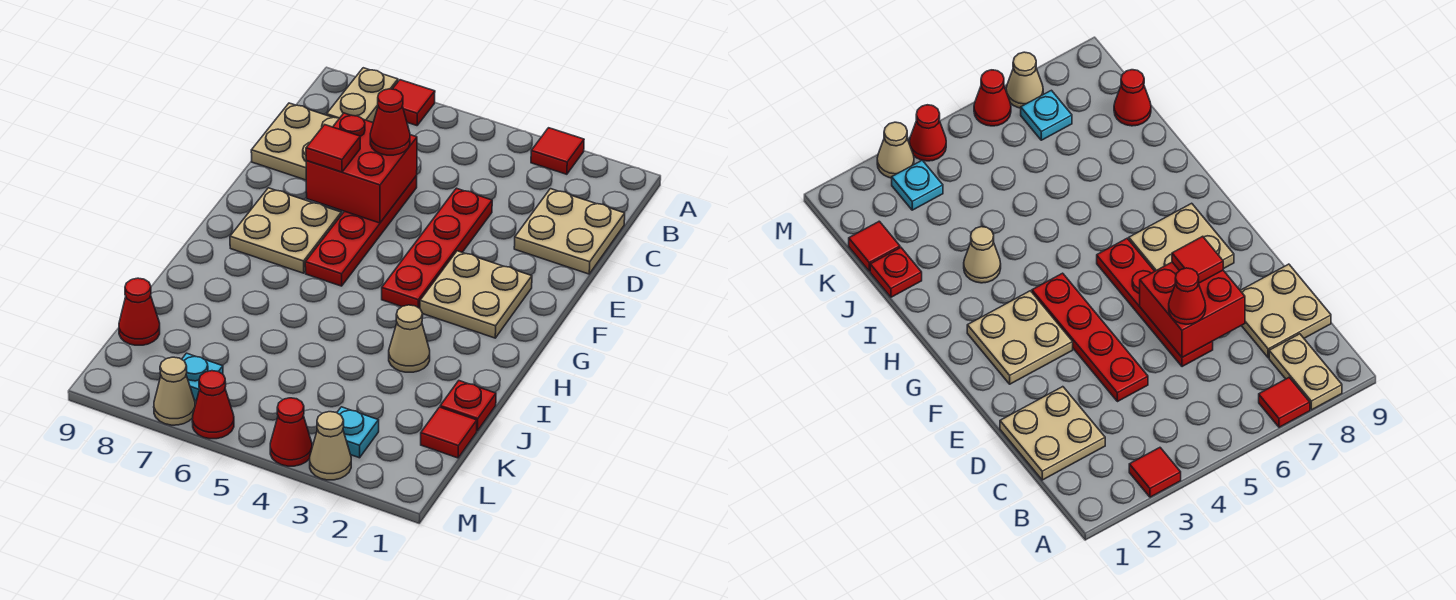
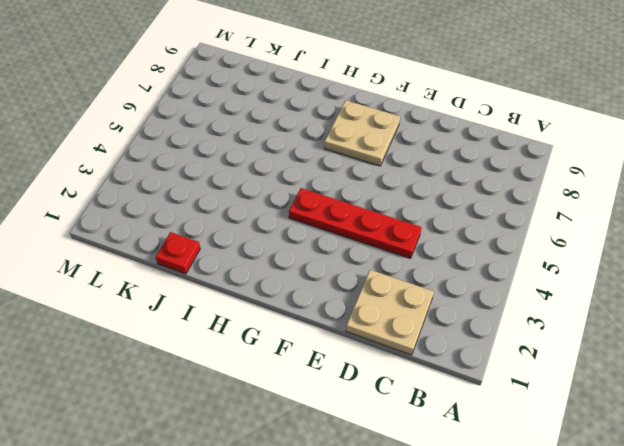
none -> red 1x1 tile [531,128,584,174]
none -> red 1x1 tile [393,80,435,126]
none -> tan 1x2 plate [327,68,398,122]

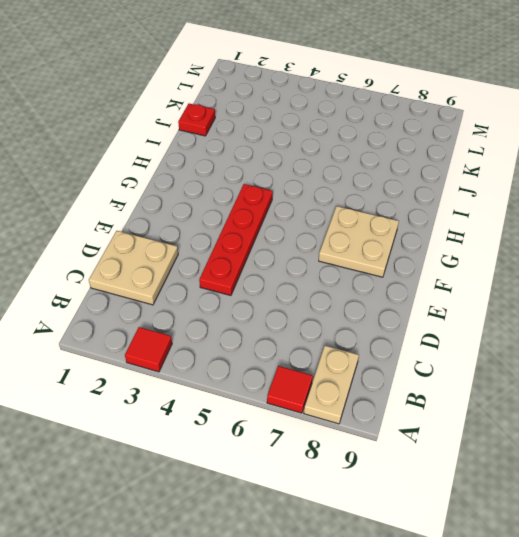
none -> tan 2x2 plate [251,103,339,180]
none -> red 1x4 plate [305,176,417,286]
none -> tan 2x2 plate [420,251,532,338]

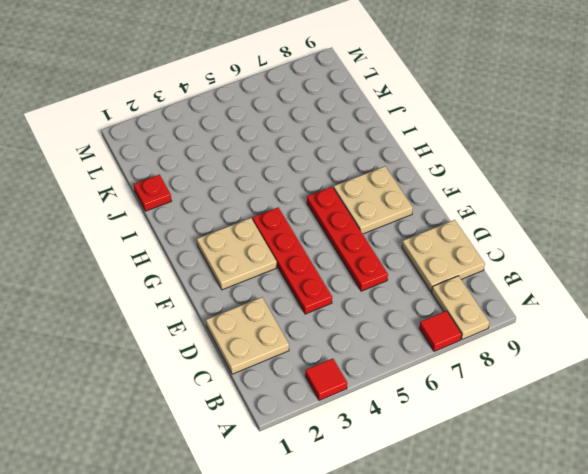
none -> tan 1x1 cone [389,305,430,372]
none -> red 1x1 tile [421,407,477,458]
none -> red 1x1 cone [119,278,160,345]

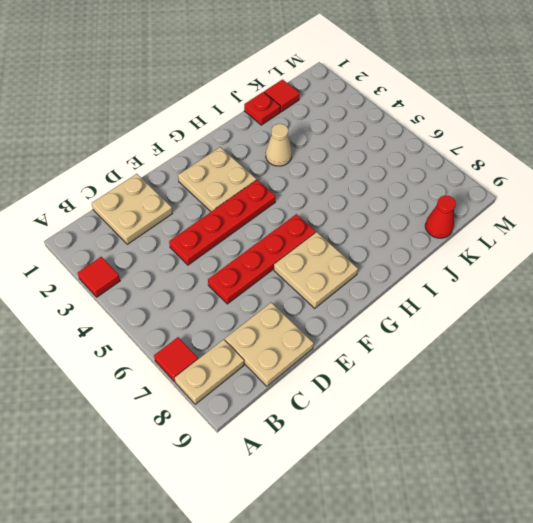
none -> cyan 1x1 plate [337,407,379,458]
none -> cyan 1x1 plate [182,353,223,401]
none -> tan 1x1 cone [310,412,351,480]

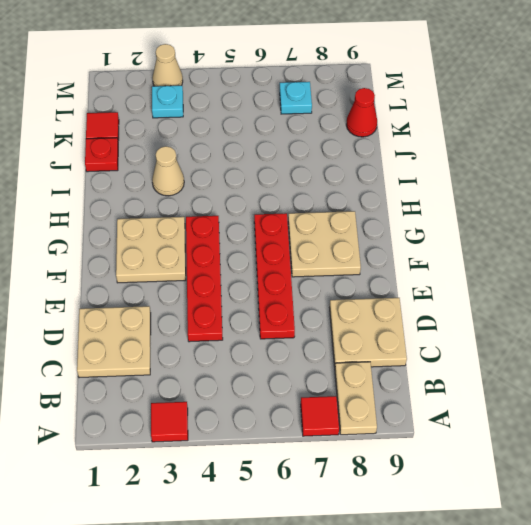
none -> red 1x1 cone [270,398,312,466]
none -> red 1x1 cone [192,371,234,439]
none -> tan 1x1 cone [154,357,195,425]

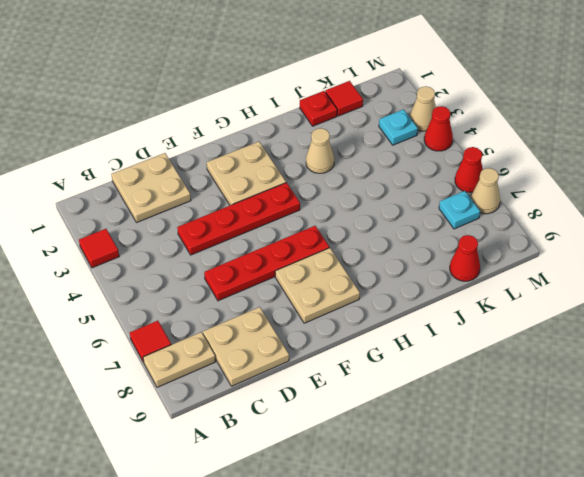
none -> red 2x2 brick [306,113,417,223]
none -> red 1x1 cone [370,89,410,155]
none -> red 1x1 tile [306,125,360,172]

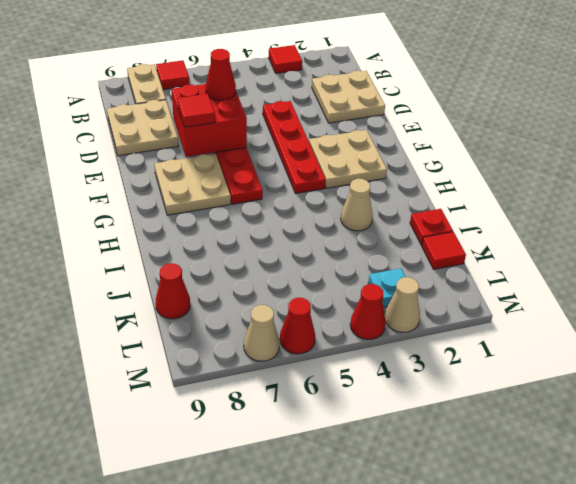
none -> cyan 1x1 plate [182,353,223,401]

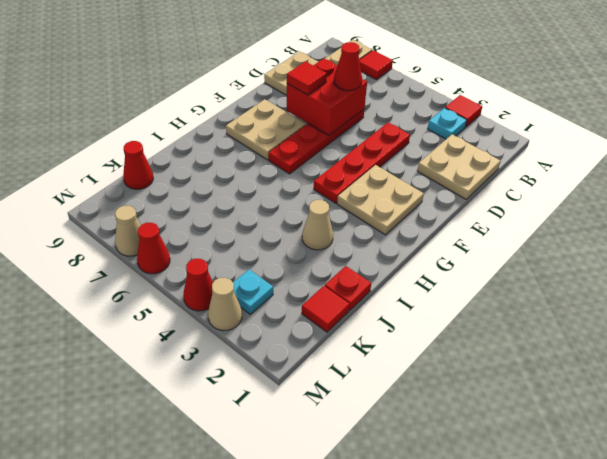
cyan 1x1 plate [428,108,467,139] -> cyan 1x1 plate moved to [182,353,223,401]

